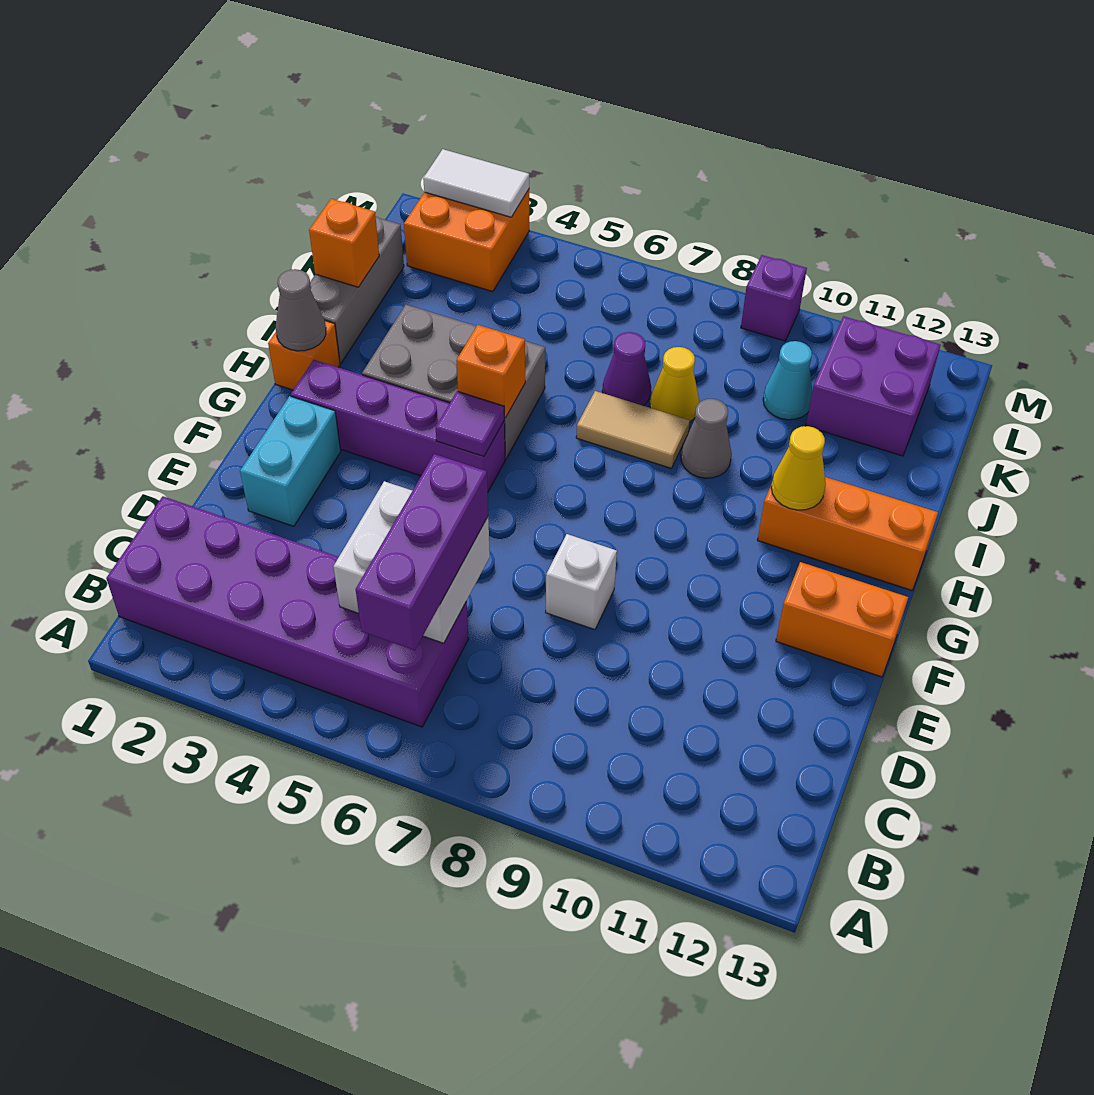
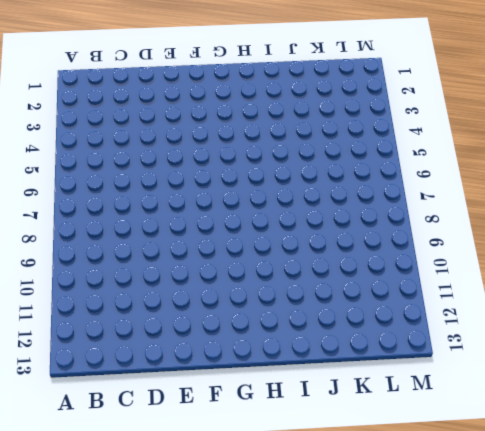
none -> purple 2x6 brick [106,496,469,727]
none -> cyan 1x2 brick [240,396,341,526]
none -> white 1x1 brick [546,534,617,630]

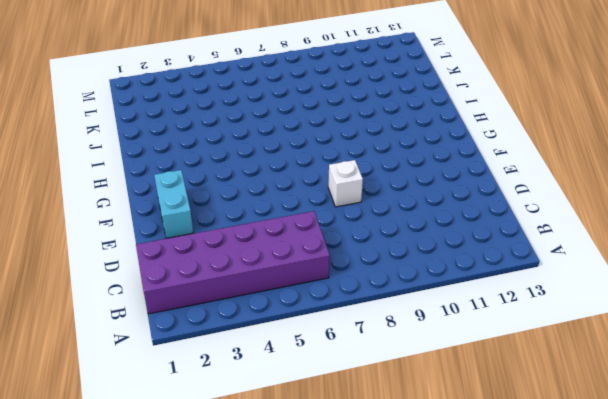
none -> orange 1x2 brick [776,562,908,677]
none -> purple 1x4 brick [291,360,505,491]
none -> orange 1x1 brick [268,321,340,390]

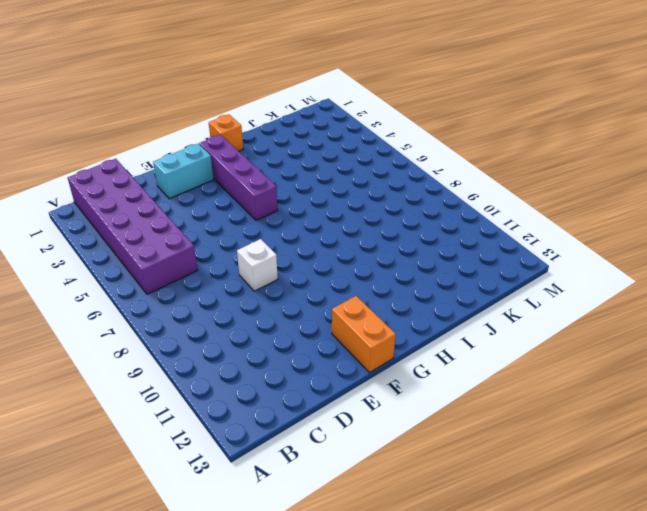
none -> grey 2x3 brick [362,305,545,459]
none -> orange 1x3 brick [758,477,938,590]
none -> grey 1x3 brick [310,217,404,363]

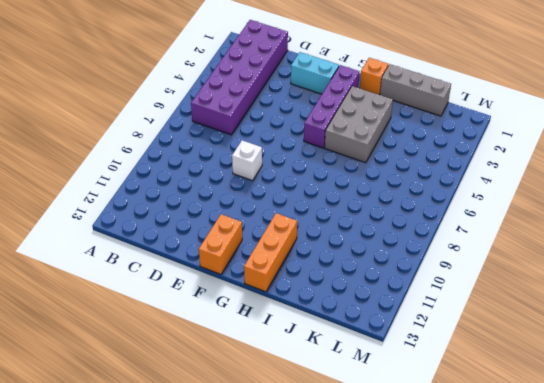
none -> tan 1x2 tile [576,391,690,468]
none -> grey 1x1 cone [681,399,732,478]
none -> purple 1x1 cone [602,332,651,406]

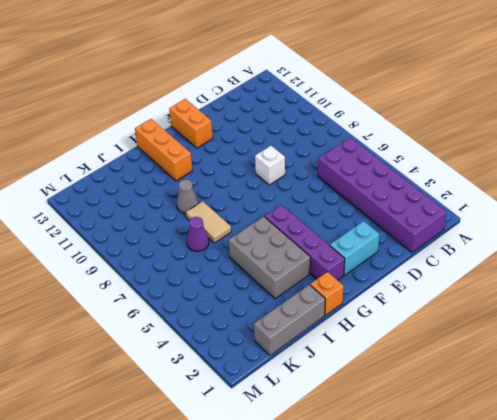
none -> yellow 1x1 cone [650,347,699,421]
none -> cyan 1x1 cone [763,341,812,420]
none -> purple 2x2 brick [806,316,940,456]

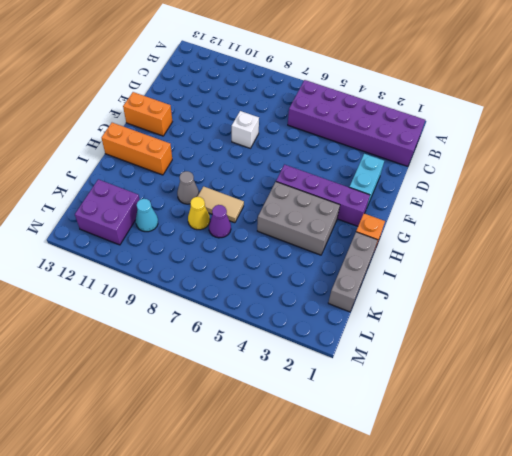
none -> orange 2x2 brick [404,190,529,292]
none -> purple 1x1 brick [741,255,807,341]
none -> white 2x2 brick [333,481,490,643]

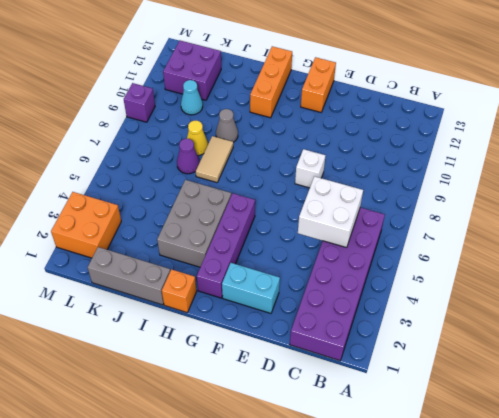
none -> purple 1x1 tile [436,391,504,457]
none -> grey 1x1 cone [276,269,326,351]
none -> orange 1x1 brick [456,325,525,418]

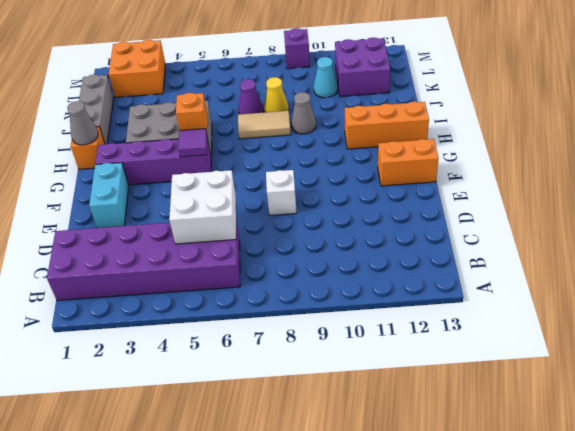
none -> yellow 1x1 cone [771,426,826,510]
none -> orange 1x1 brick [309,199,379,287]
none -> white 1x2 tile [423,149,529,217]

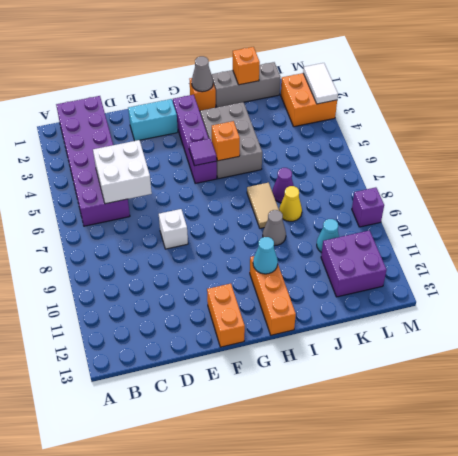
cyan 1x1 cone [253,237,278,274] -> yellow 1x1 cone [771,426,826,510]
none -> purple 1x3 brick [356,454,488,650]

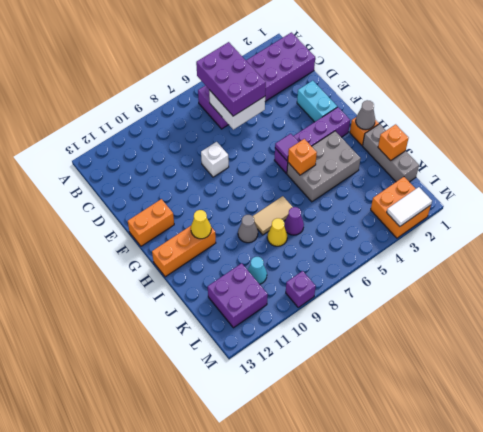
purple 2x3 brick [196,42,266,116] -> purple 1x3 brick [356,454,488,650]

